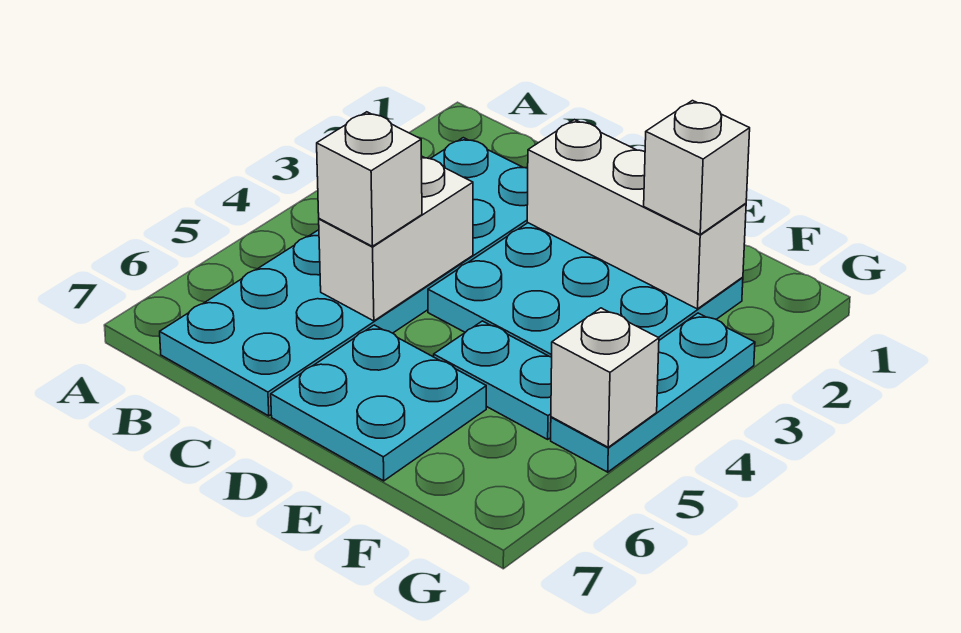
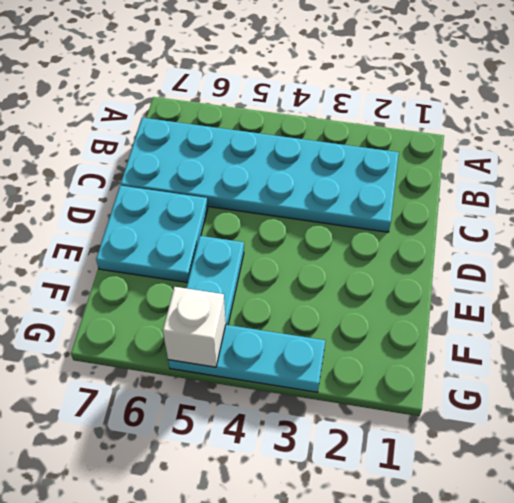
none -> cyan 3x3 plate [428,223,743,357]
none -> white 1x2 brick [319,156,473,321]

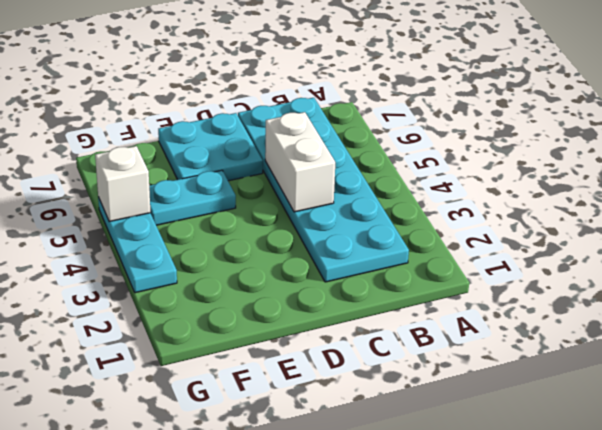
none -> cyan 3x3 plate [428,223,743,357]
none -> white 1x3 brick [527,120,746,309]

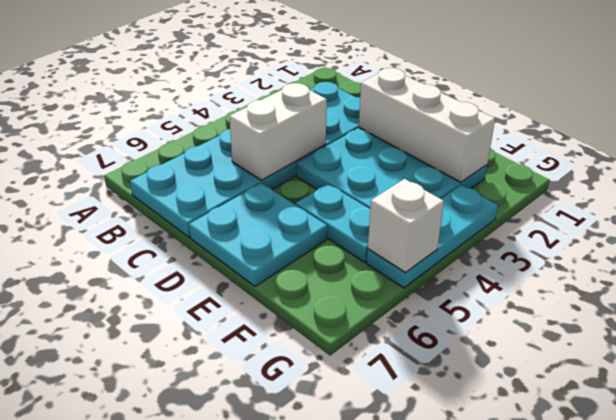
none -> white 1x1 brick [317,112,422,246]
none -> white 1x1 brick [644,101,750,234]

